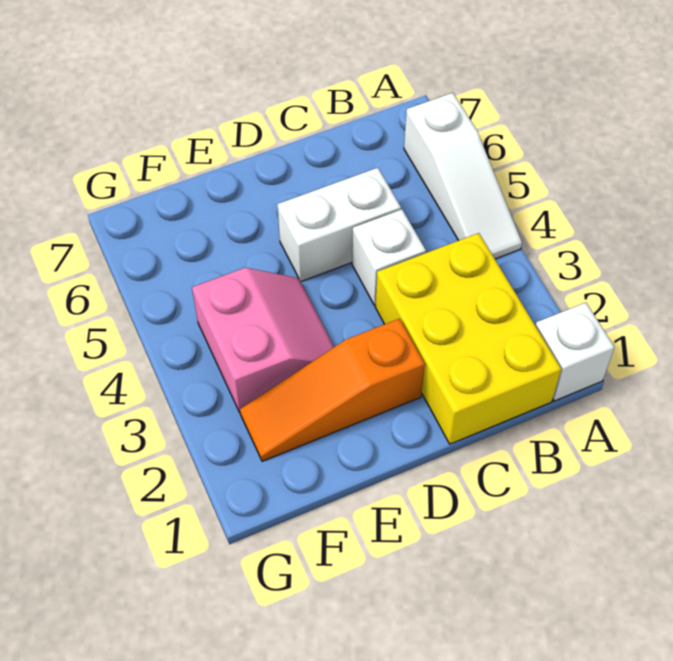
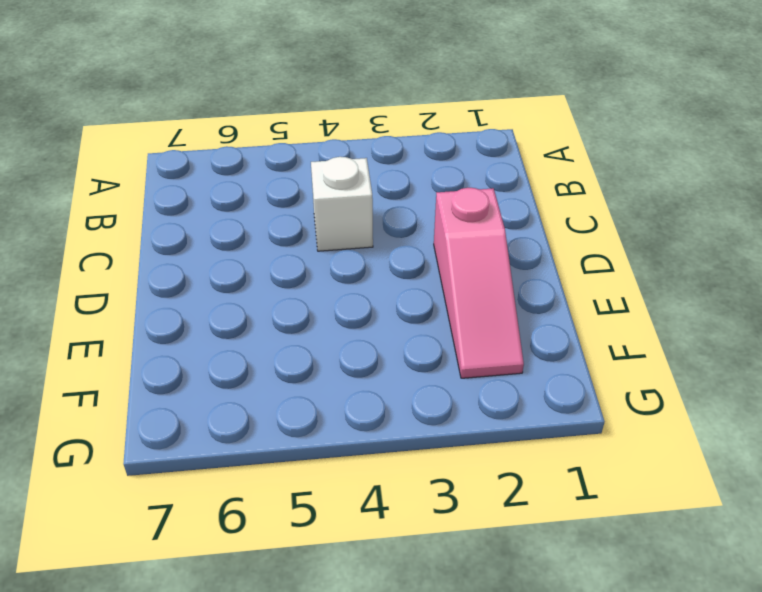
pink 1x3 slope [434,188,524,378] -> orange 1x3 slope [240,319,425,461]
none -> white 1x1 brick [535,303,614,401]
none -> white 1x3 slope [404,93,522,259]

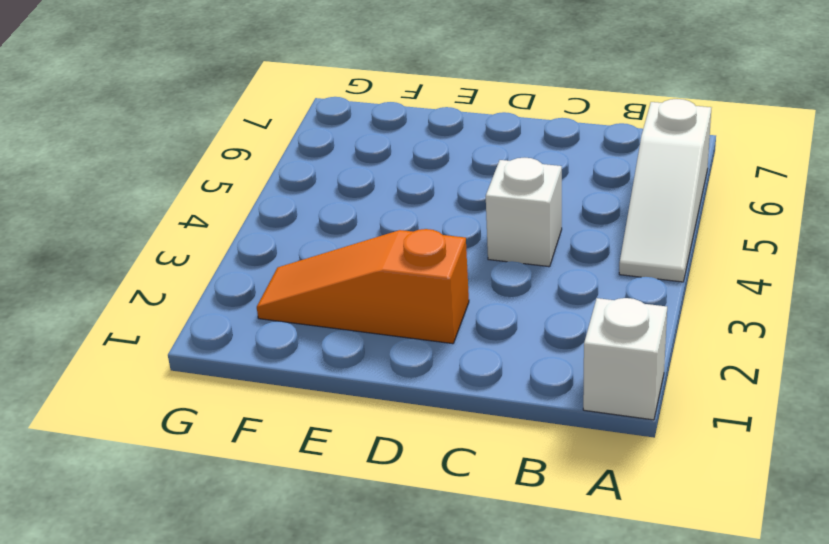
none -> yellow 2x3 brick [375,233,561,444]
none -> white 1x2 brick [278,168,401,282]

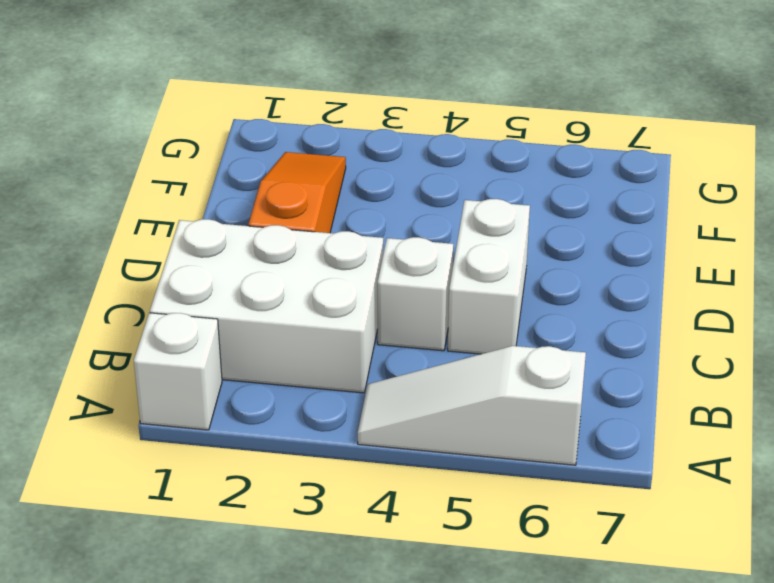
white 2x3 brick [150,219,383,393] -> yellow 2x3 brick [375,233,561,444]
none -> pink 2x2 slope [192,267,334,412]

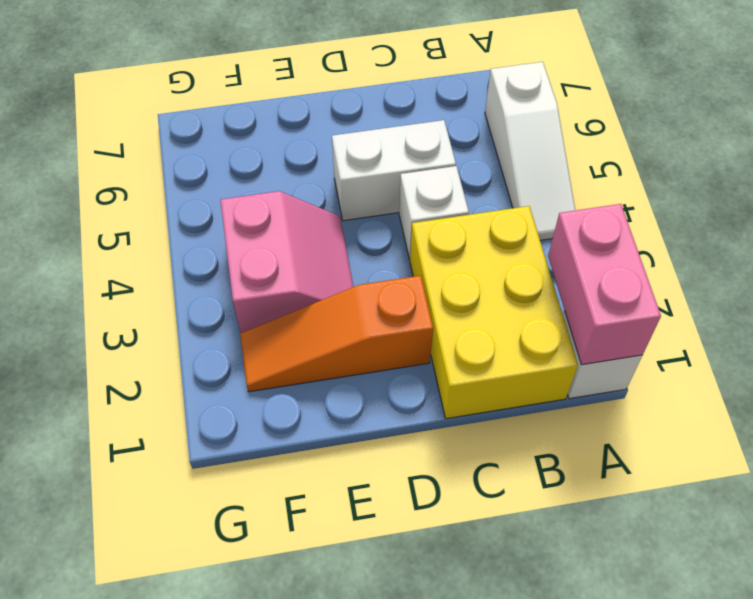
pink 1x2 brick [548,204,661,365] -> none

